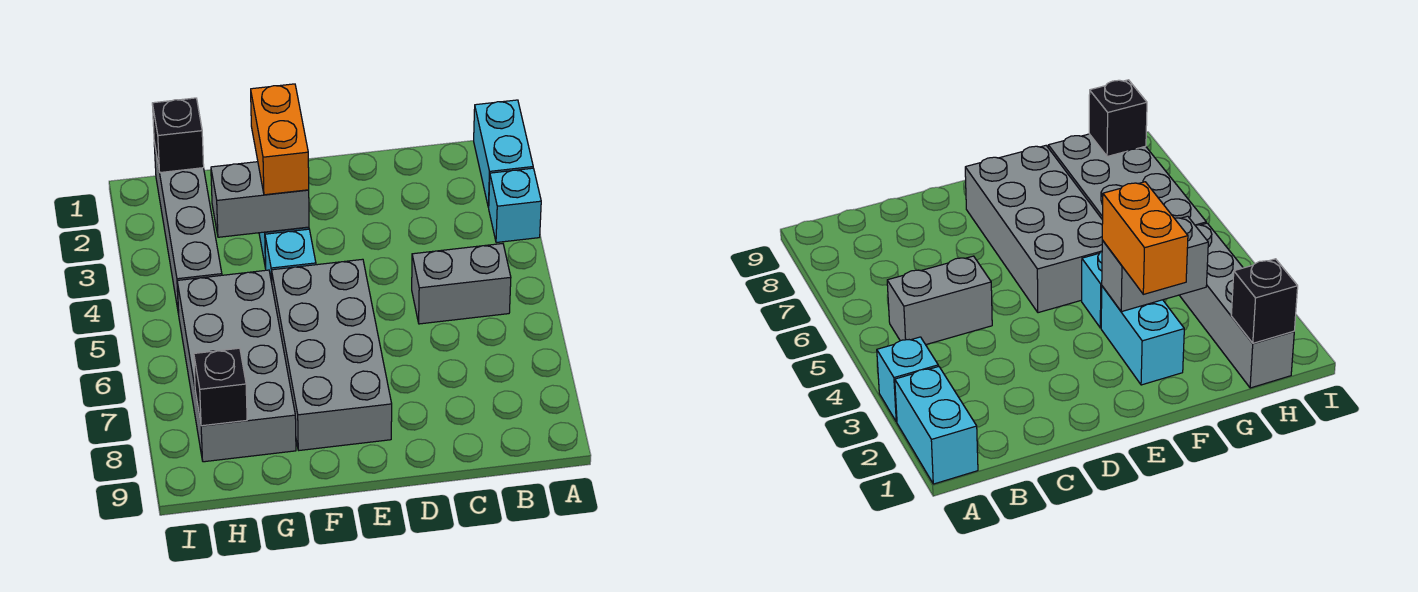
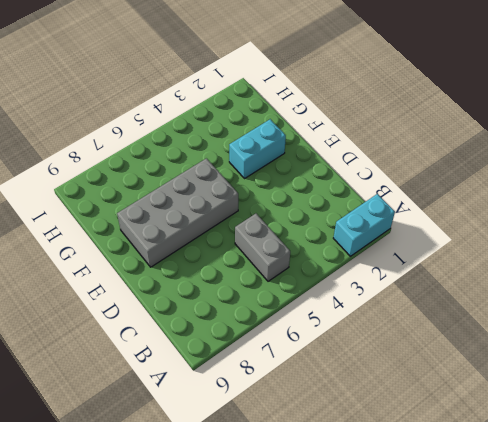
none -> cyan 1x1 brick [489,168,541,243]
none -> cyan 1x1 brick [265,229,316,282]
none -> grey 2x4 brick [177,270,296,462]

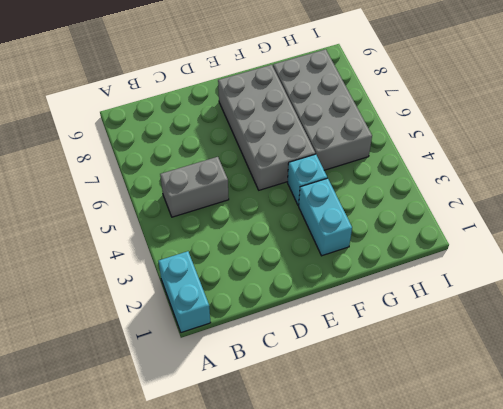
none -> cyan 1x1 brick [489,168,541,243]
none -> grey 1x4 brick [154,143,222,314]
none -> grey 1x2 brick [211,162,309,237]

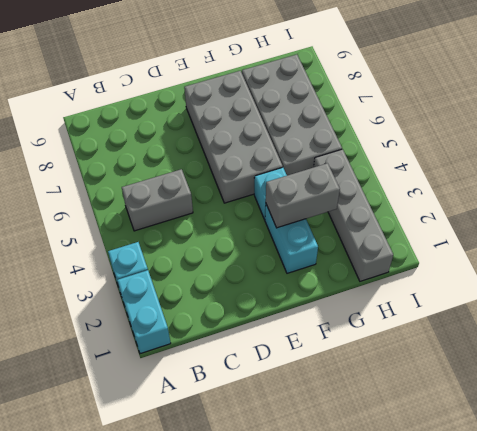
none -> black 1x1 brick [152,98,204,173]
none -> black 1x1 brick [194,348,247,426]
none -> orange 1x2 brick [251,84,309,195]

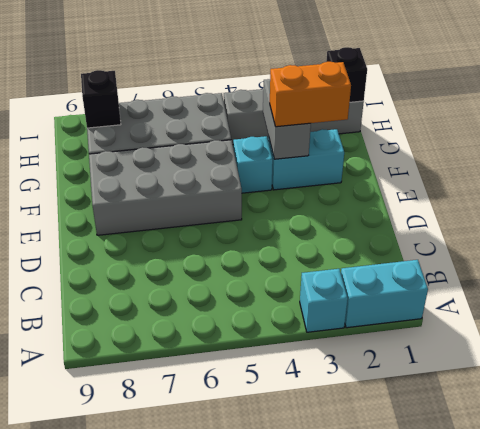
none -> grey 1x2 brick [412,244,511,324]

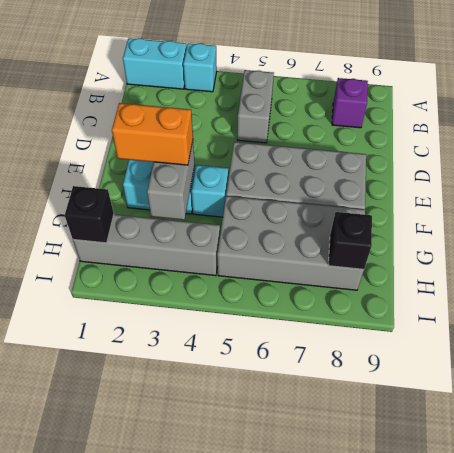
purple 1x1 brick [332,78,368,128] -> none

